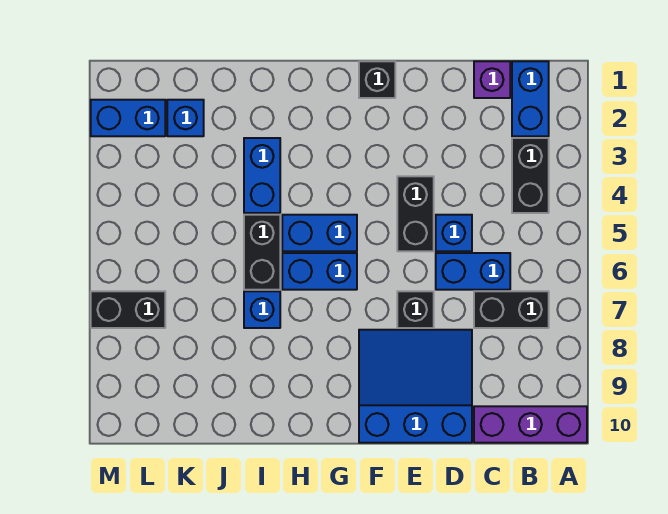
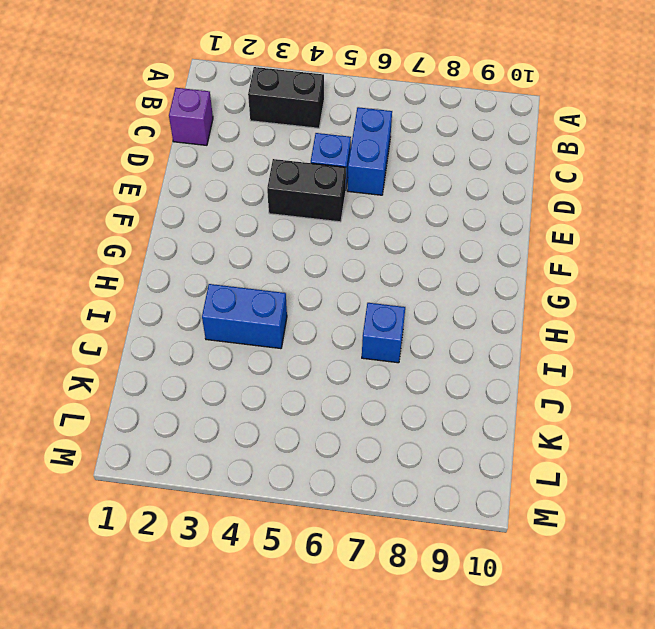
none -> purple 1x3 brick [474,406,587,443]
none -> blue 1x2 brick [512,61,549,136]
none -> black 1x2 brick [474,291,549,328]

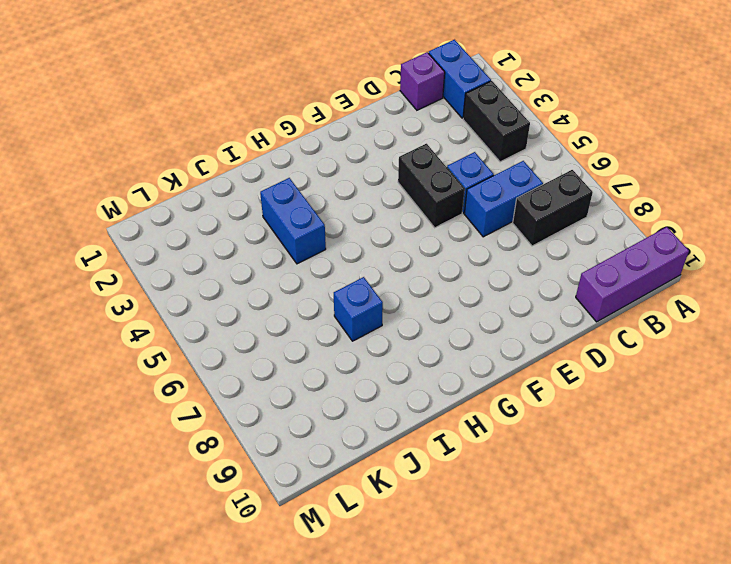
none -> blue 3x3 slope [359,330,472,443]
none -> black 1x1 brick [397,291,434,328]
none -> black 1x1 brick [359,61,395,98]

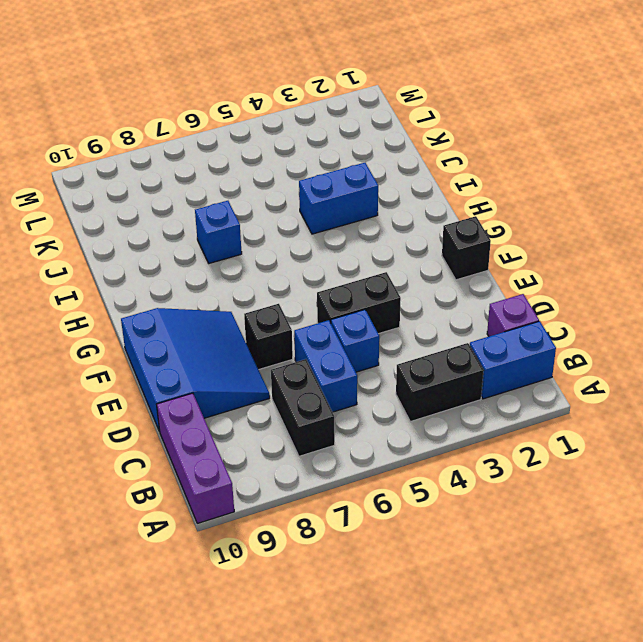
none -> blue 1x2 brick [282,215,357,251]
none -> blue 1x2 brick [282,253,357,290]
none -> black 1x2 brick [244,215,280,290]

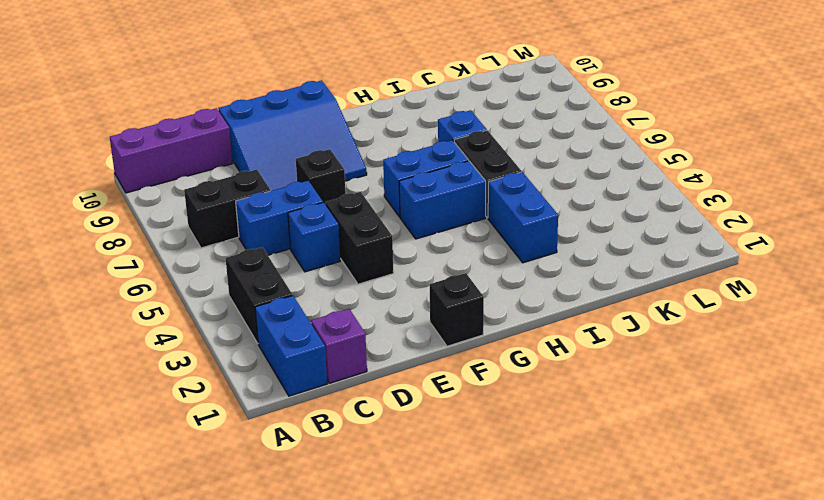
none -> blue 1x1 brick [167,100,204,136]
none -> blue 1x2 brick [91,100,165,136]
none -> black 1x2 brick [91,291,165,328]

